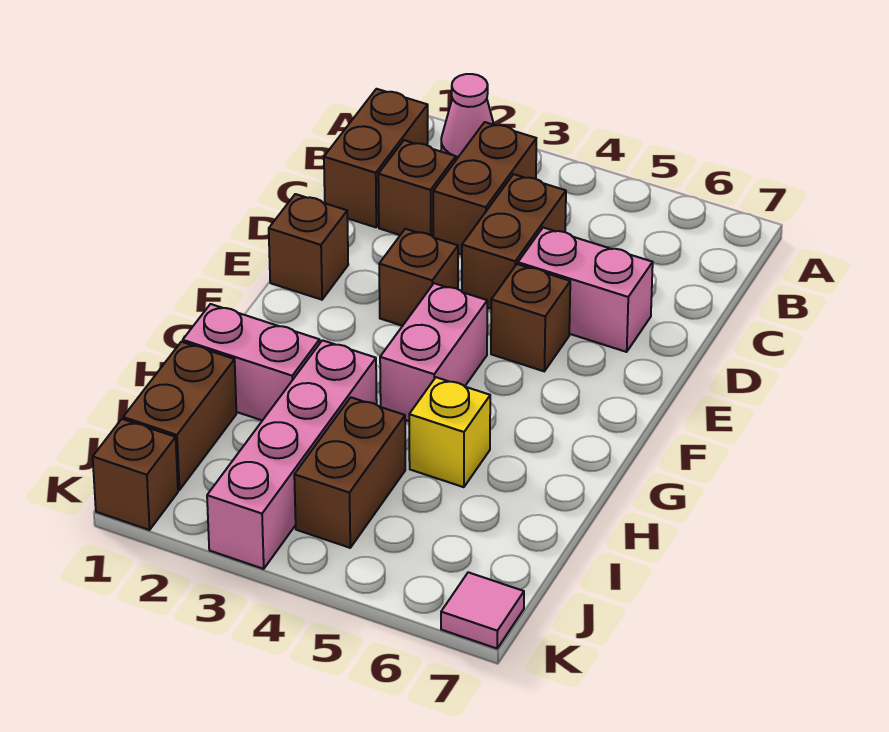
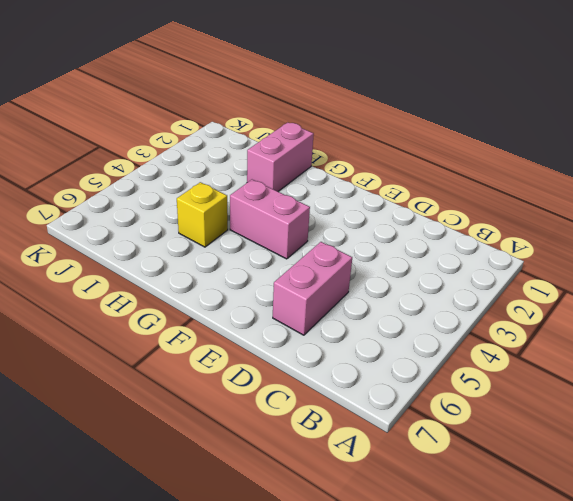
none -> pink 1x1 cone [441,74,494,160]
none -> brown 1x2 brick [324,89,428,227]
none -> brown 1x2 brick [433,122,536,255]

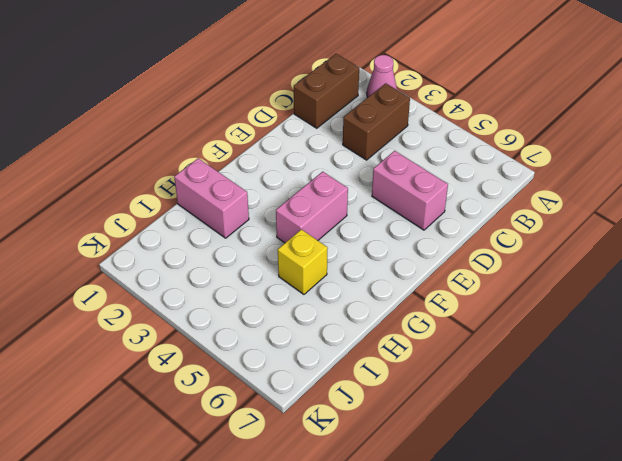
none -> brown 1x1 brick [378,140,456,236]
none -> brown 1x2 brick [462,174,566,309]
none -> brown 1x1 brick [269,194,348,300]

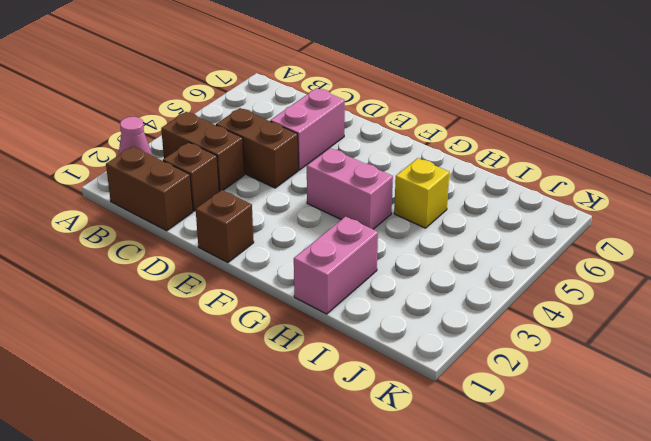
none -> brown 1x1 brick [379,229,458,326]
none -> brown 1x1 brick [491,264,570,371]
none -> pink 1x4 brick [207,340,377,569]

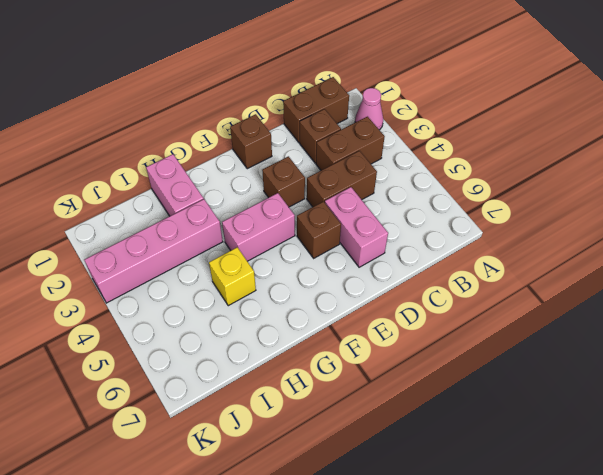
none -> brown 1x2 brick [123,342,236,490]
none -> brown 1x2 brick [294,397,405,548]
none -> brown 1x1 brick [93,419,178,530]

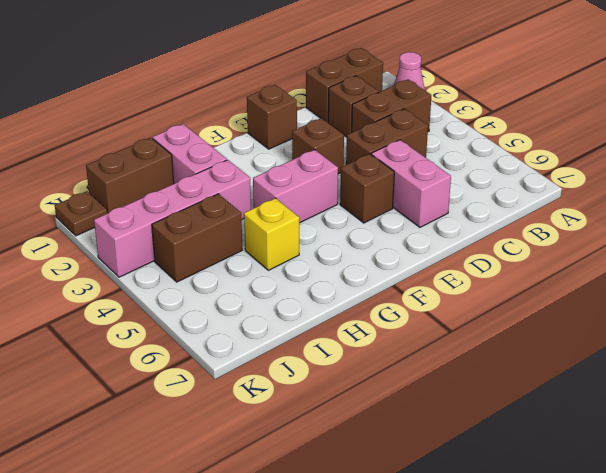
brown 1x1 plate [55,191,107,236] -> brown 1x1 brick [93,419,178,530]
none -> pink 1x1 tile [441,572,524,648]

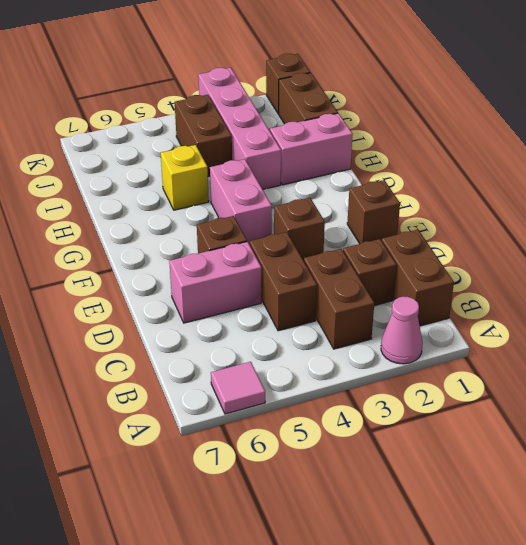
pink 1x1 tile [211,362,265,414] -> pink 1x1 tile moved to [441,572,524,648]

